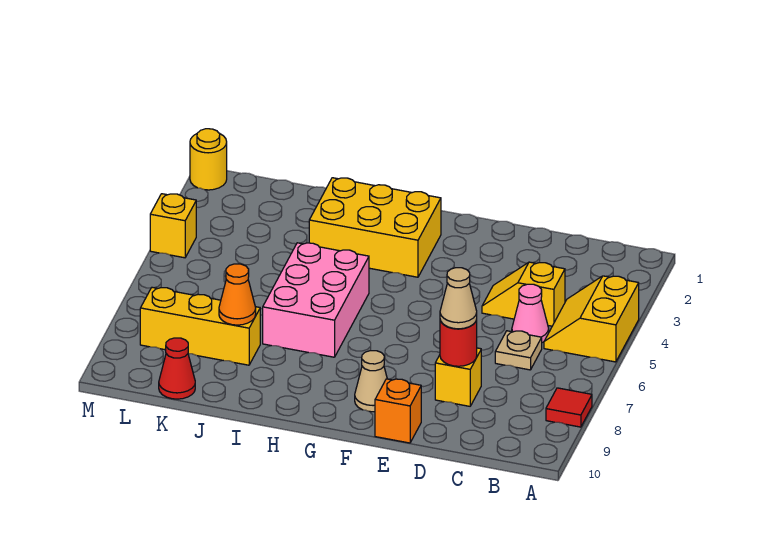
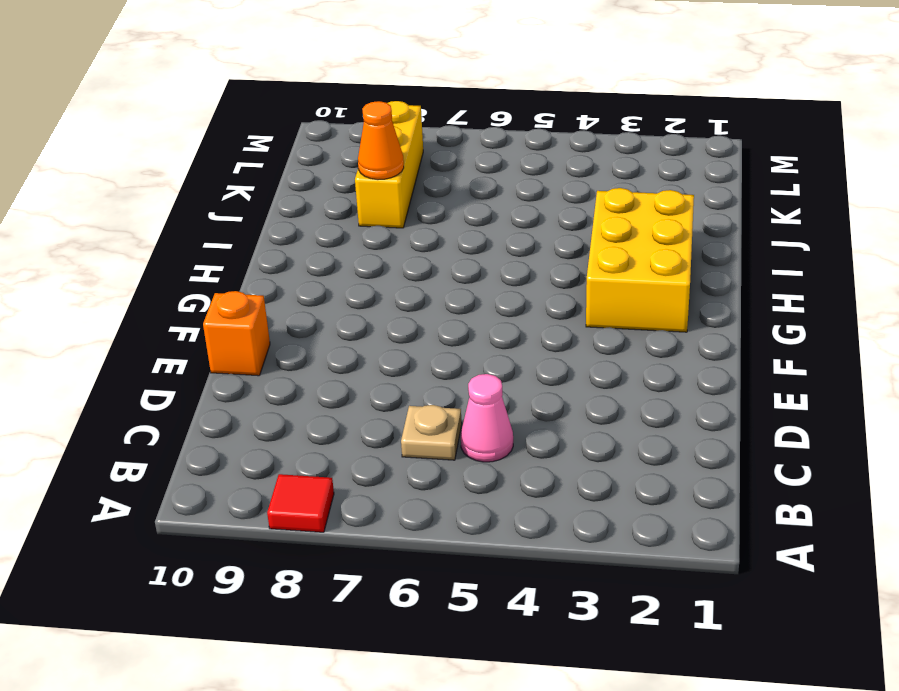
none -> yellow 2x2 slope [544,276,639,362]
none -> yellow 1x2 slope [482,262,565,326]
none -> yellow 1x1 brick [435,348,481,406]

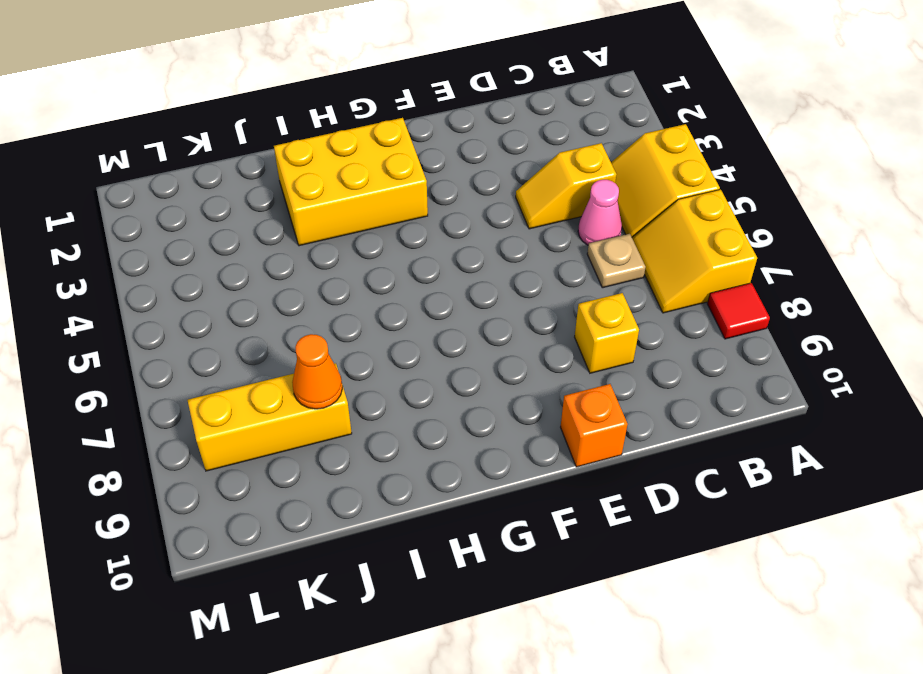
yellow 2x2 slope [632,189,757,313] -> none
none -> tan 1x1 cone [355,351,387,412]
none -> pink 2x3 brick [263,243,369,357]
none -> red 1x1 cone [159,338,195,399]

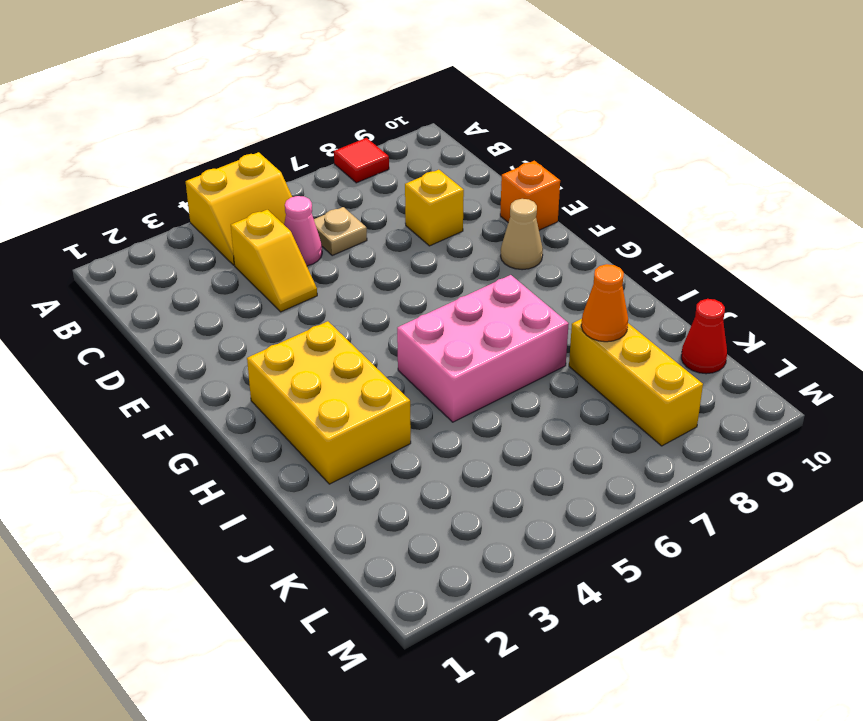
none -> yellow 1x1 round brick [190,129,227,190]
none -> yellow 1x1 brick [150,194,196,258]
none -> red 1x1 round brick [440,320,477,366]

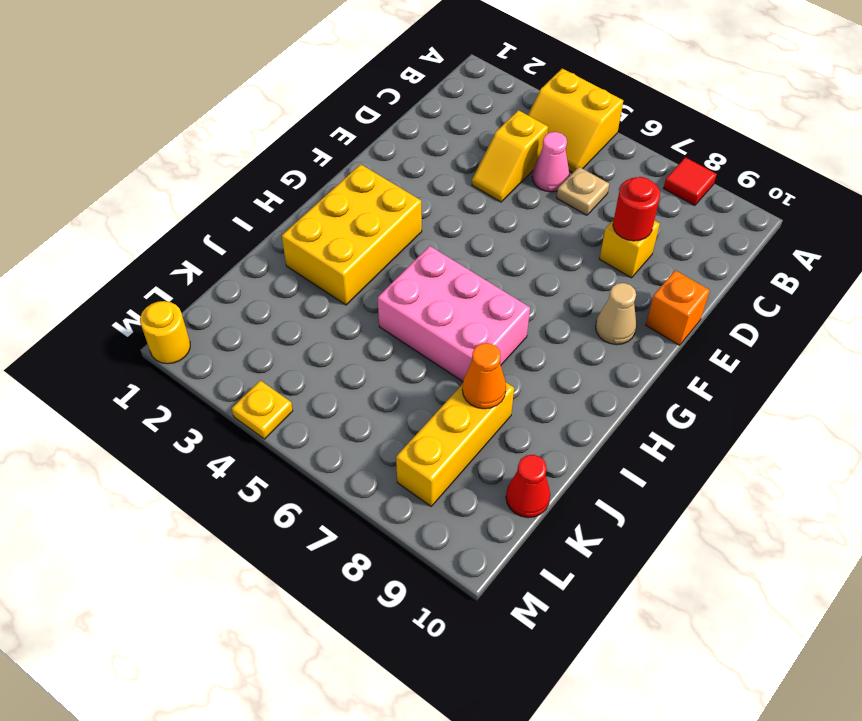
yellow 1x1 plate [232,380,293,439] -> yellow 1x1 brick [150,194,196,258]
none -> tan 1x1 cone [440,268,477,329]

